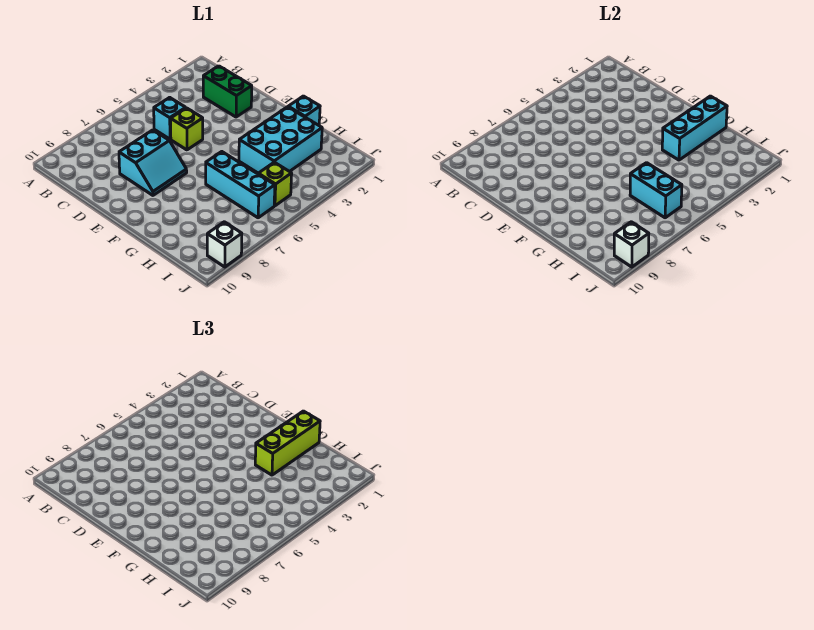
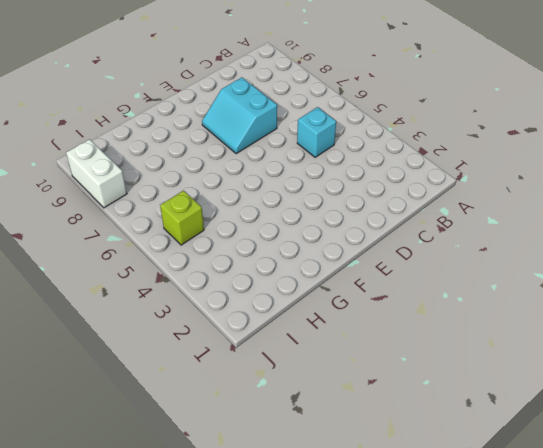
white 1x2 brick [66,139,127,208] -> white 1x1 brick [207,222,242,267]
none -> green 1x2 brick [203,66,252,117]
none -> lime 1x1 brick [171,108,203,150]
none -> cyan 1x1 brick [288,96,320,125]

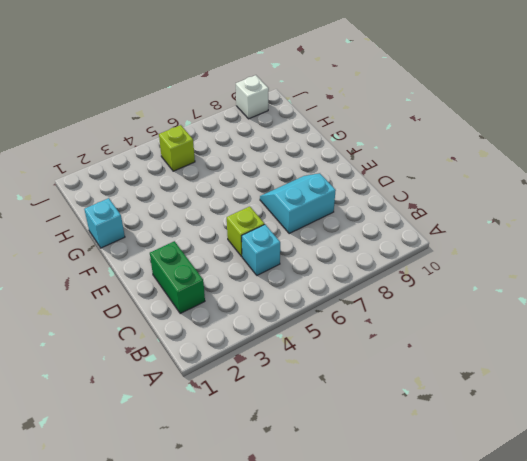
none -> cyan 2x3 brick [239,107,322,173]
none -> cyan 1x3 brick [206,152,275,218]
none -> cyan 1x3 brick [662,96,727,160]

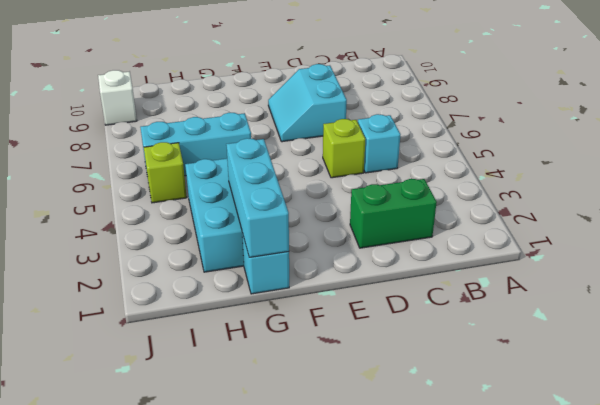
none -> cyan 1x2 brick [630,163,682,218]
none -> white 1x1 brick [614,222,649,267]
none -> lime 1x3 brick [255,411,320,475]

